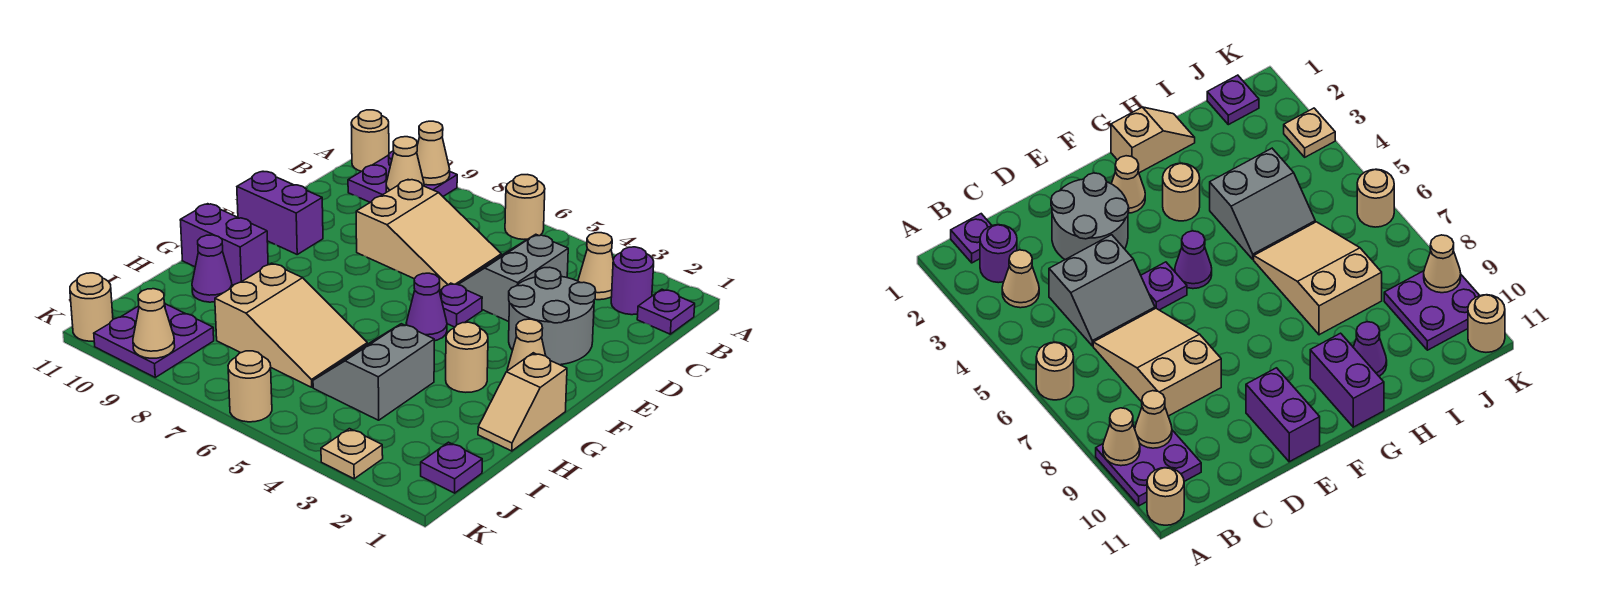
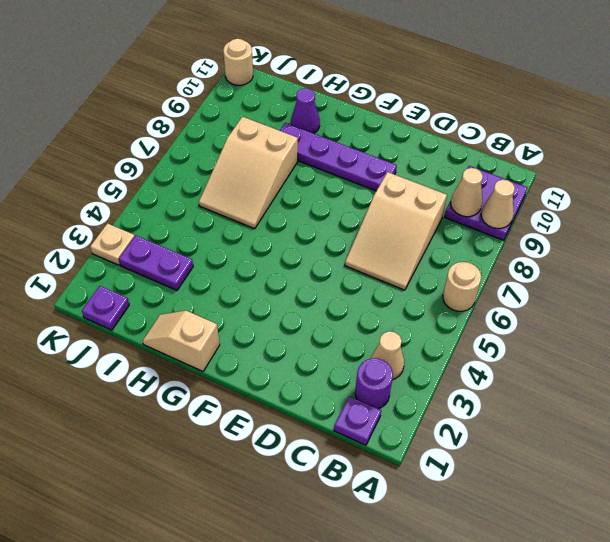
purple 1x4 plate [280,123,397,191] -> none
purple 1x2 plate [119,236,193,290] -> none
none -> tan 1x1 round brick [351,110,389,171]
none -> grey 2x2 slope [458,234,568,321]
none -> grey 2x2 round brick [509,267,596,365]

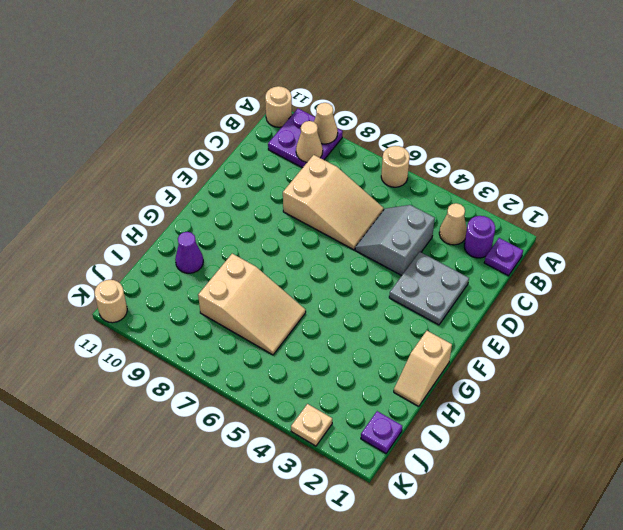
grey 2x2 plate [389,252,469,325] -> grey 2x2 round brick [509,267,596,365]
none -> purple 1x1 plate [439,283,482,327]
none -> purple 1x2 brick [237,172,323,254]
none -> tan 1x1 cone [507,319,546,371]

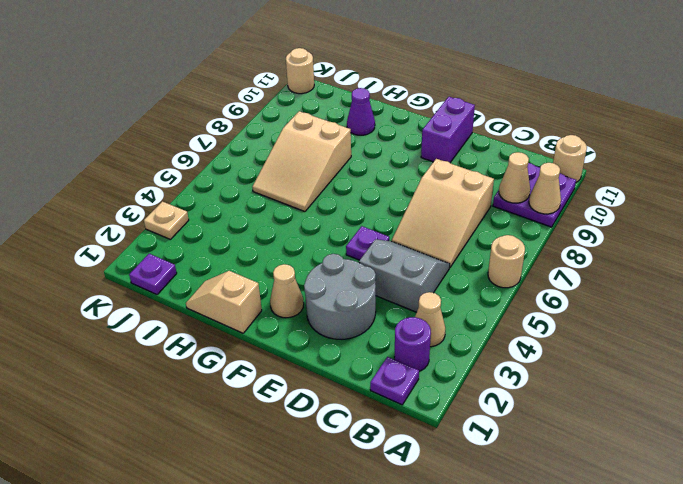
none -> purple 1x1 cone [406,273,447,341]
none -> tan 1x1 round brick [445,322,488,392]
none -> purple 1x2 brick [180,204,268,285]

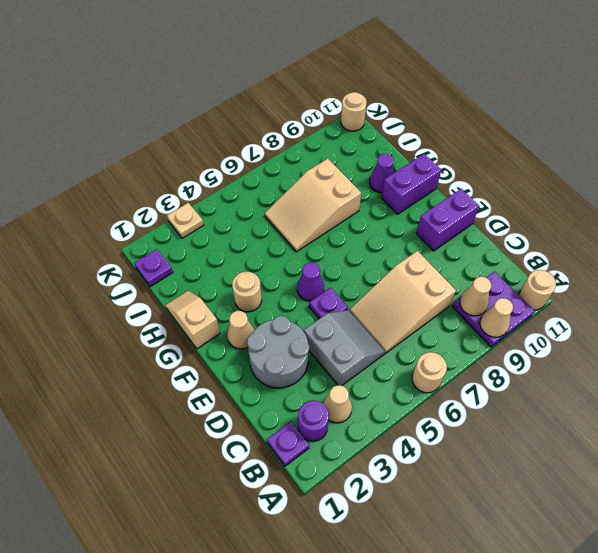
none -> grey 2x2 slope [313,324,434,420]
none -> purple 2x2 plate [94,303,214,377]
none -> tan 1x1 round brick [228,351,272,422]

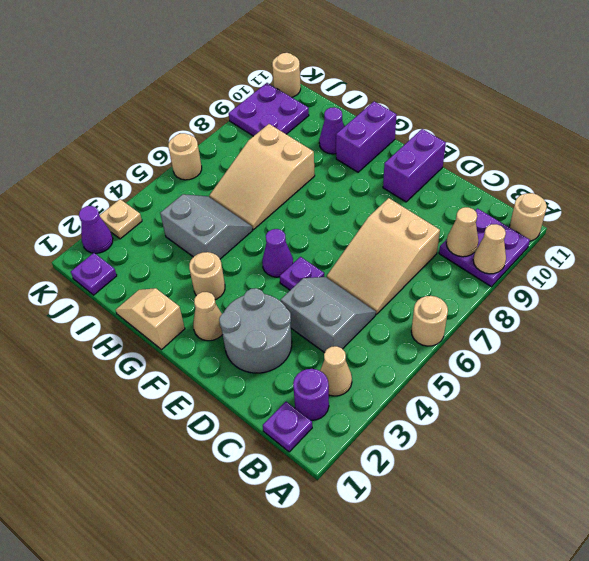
purple 1x1 cone [79,206,113,253] -> none
none -> tan 1x1 cone [133,289,175,358]

